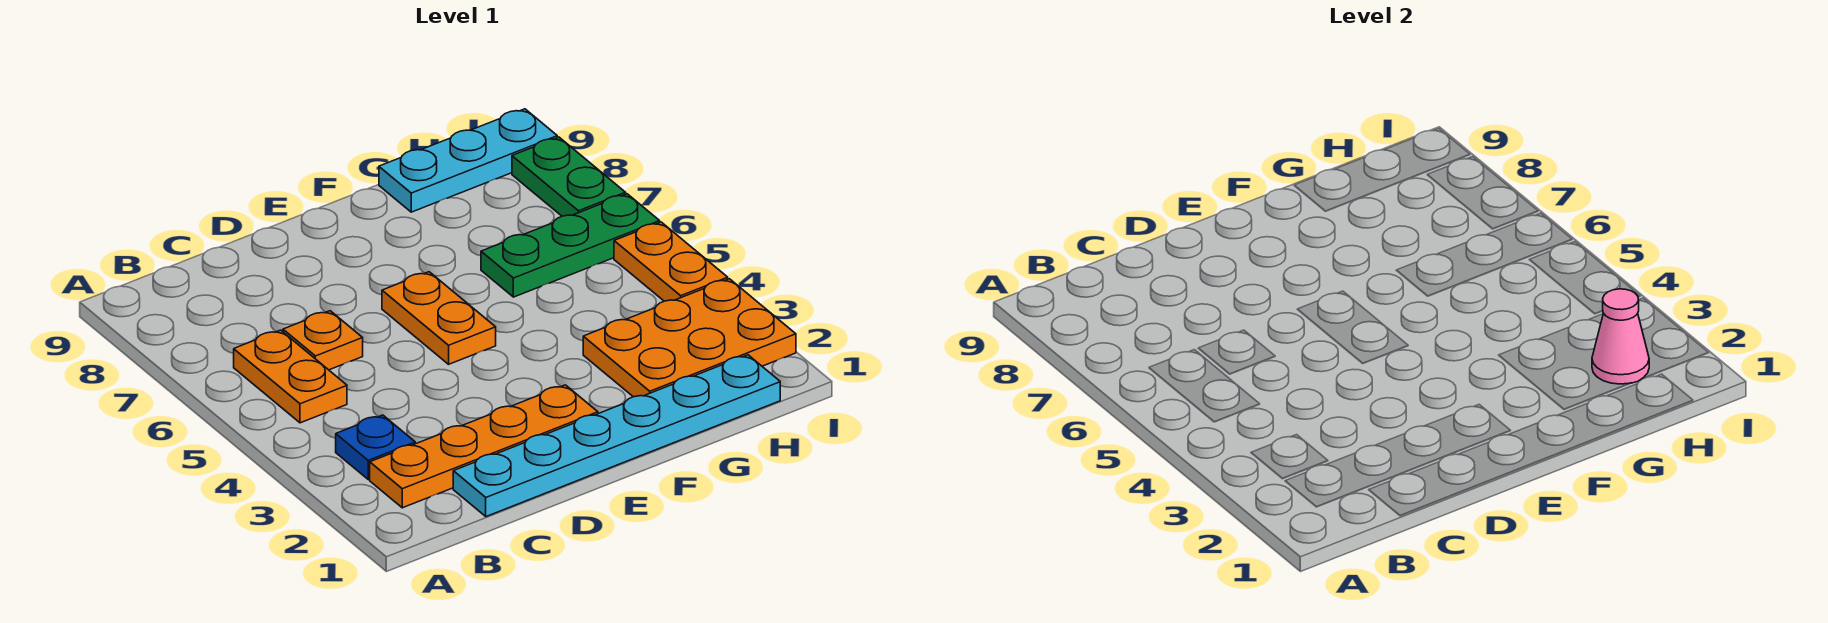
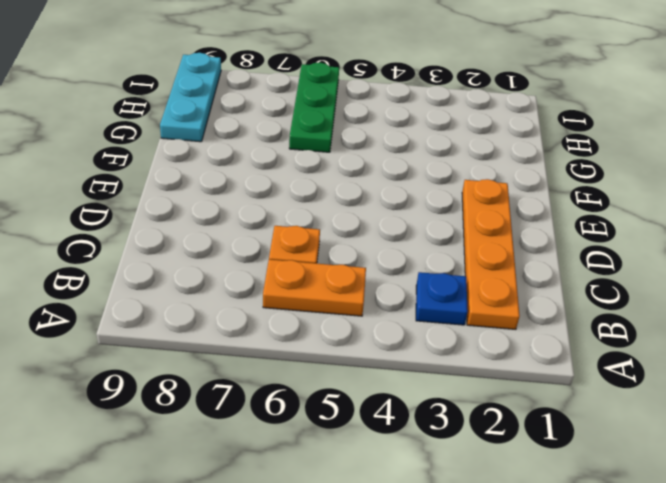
none -> cyan 1x6 plate [453,355,780,517]
none -> orange 1x2 plate [382,272,496,364]
none -> orange 2x3 plate [583,279,796,397]

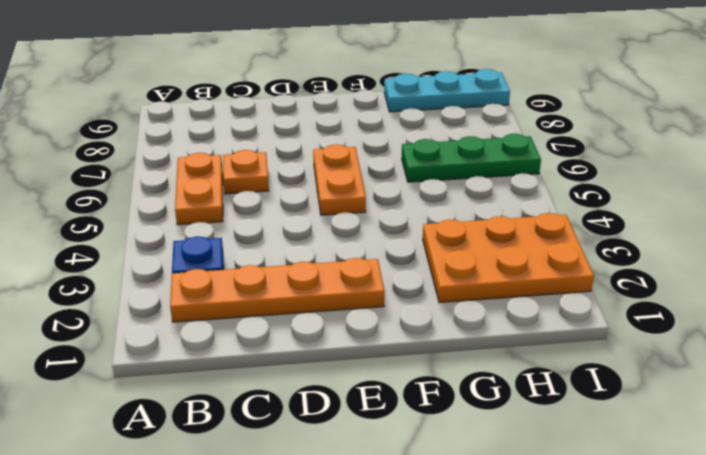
none -> cyan 1x6 plate [453,355,780,517]
none -> orange 1x2 plate [614,222,728,301]
none -> green 1x2 plate [512,137,626,216]

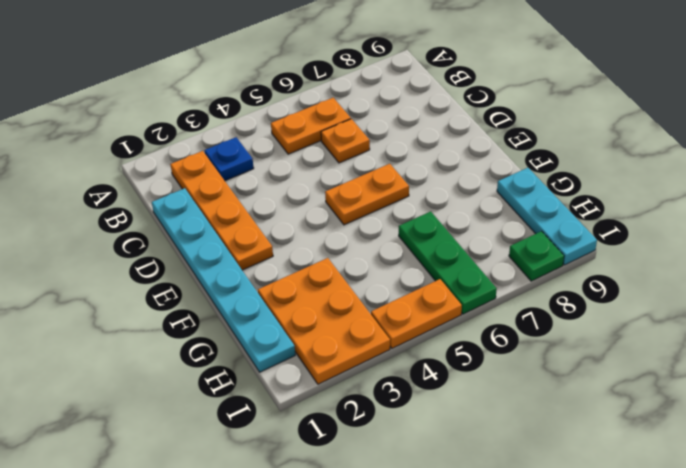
green 1x1 plate [509,231,564,281] -> green 1x2 plate [512,137,626,216]
none -> pink 1x1 cone [1592,289,1649,384]

